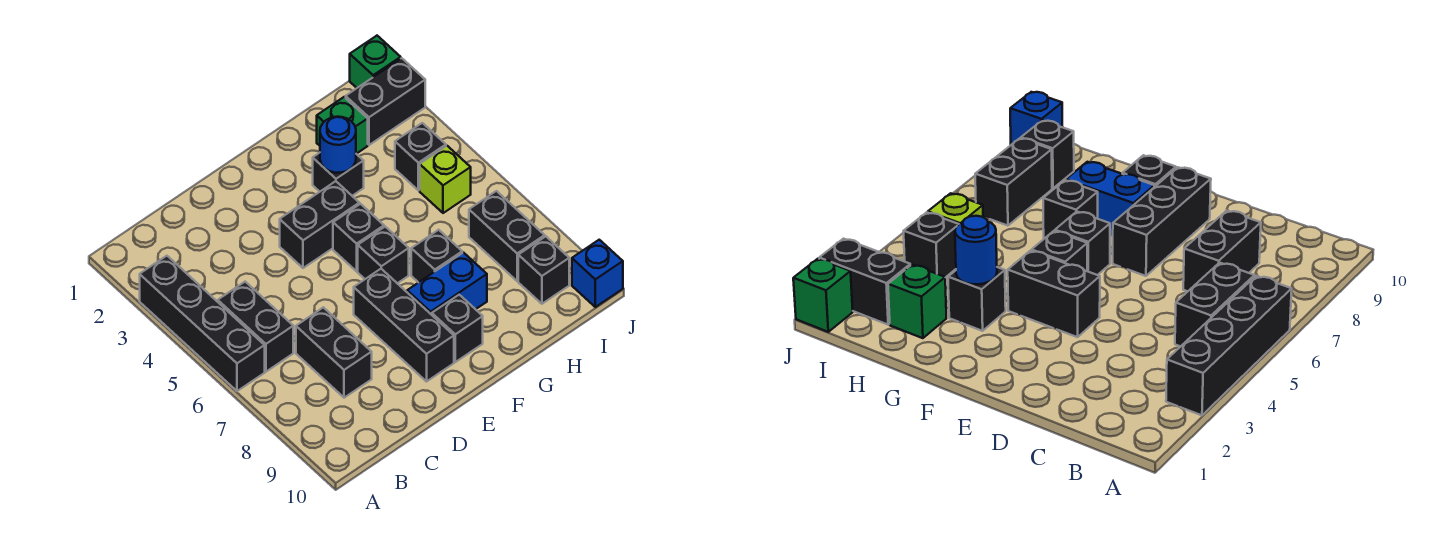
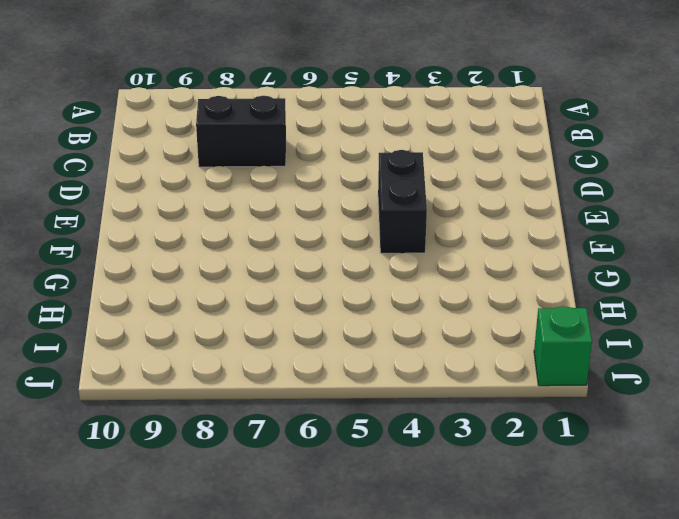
none -> black 1x4 brick [140,256,265,391]
none -> black 1x2 brick [218,282,293,372]
none -> black 1x3 brick [354,269,454,381]

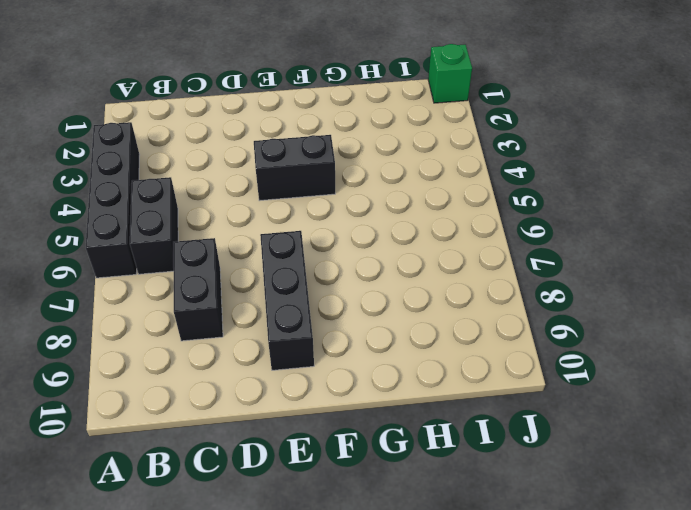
none -> black 1x1 brick [333,204,384,271]
none -> black 1x1 brick [358,227,409,283]
none -> blue 1x2 brick [407,253,487,315]

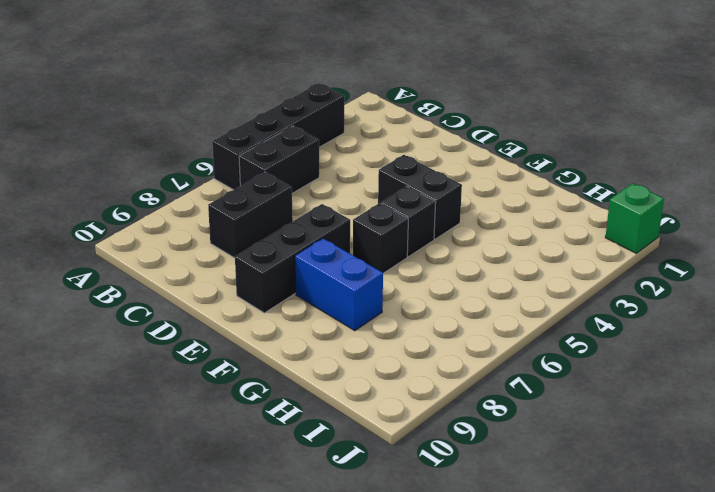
none -> black 1x1 brick [432,295,483,362]
none -> black 1x1 brick [313,153,364,196]
none -> black 1x1 brick [411,230,462,283]

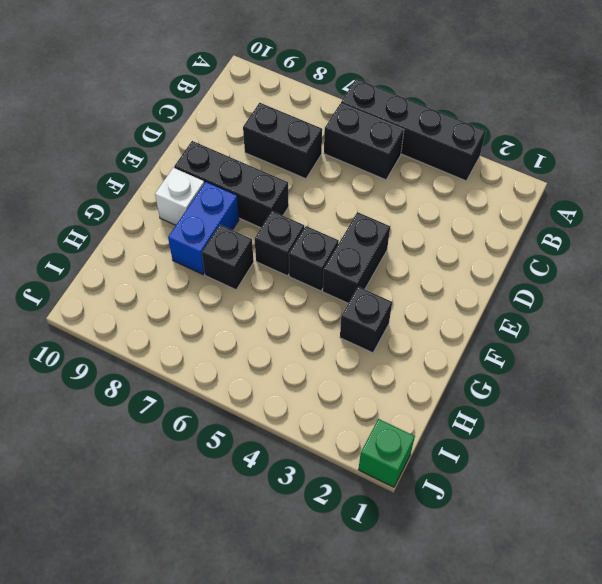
white 1x1 brick [155,168,204,225] -> black 1x1 brick [432,295,483,362]
none -> green 1x1 brick [317,97,368,154]
none -> black 1x2 brick [346,58,425,145]
none -> black 1x1 brick [395,123,446,190]

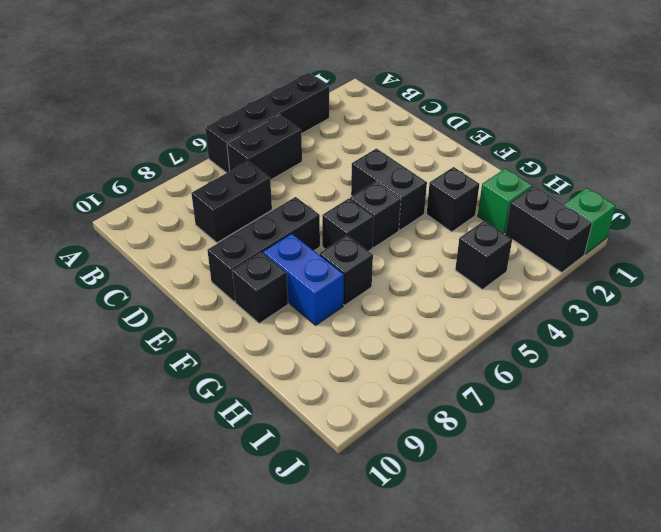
none -> lime 1x1 brick [420,146,471,213]
none -> black 1x2 brick [469,191,545,281]
none -> black 1x1 brick [518,236,569,304]

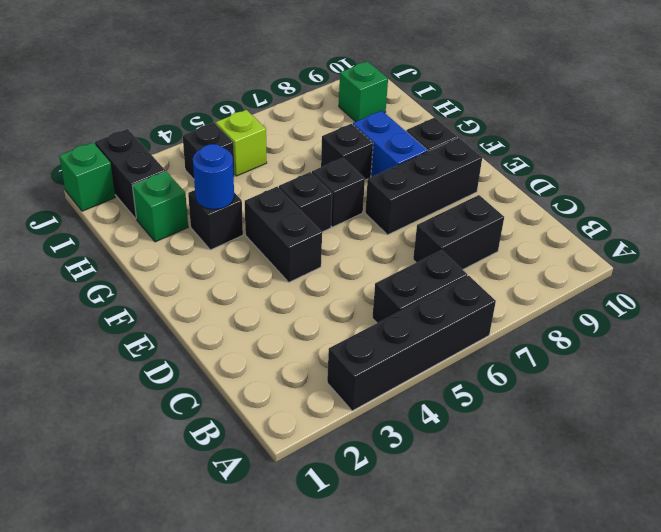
green 1x1 brick [339,61,388,122] -> black 1x1 brick [518,236,569,304]
none -> black 1x2 brick [469,191,545,281]
none -> blue 1x1 brick [572,240,623,307]

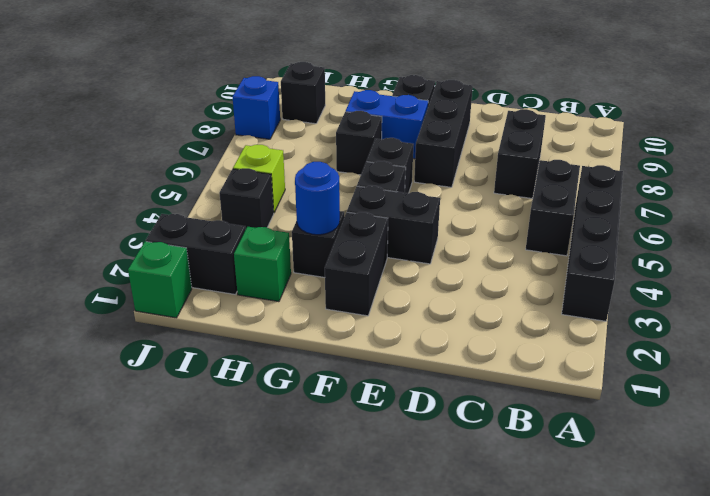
black 1x2 brick [325,212,388,316] -> black 1x2 brick moved to [469,191,545,281]
blue 1x1 brick [232,76,280,139] -> blue 1x1 brick moved to [572,240,623,307]

